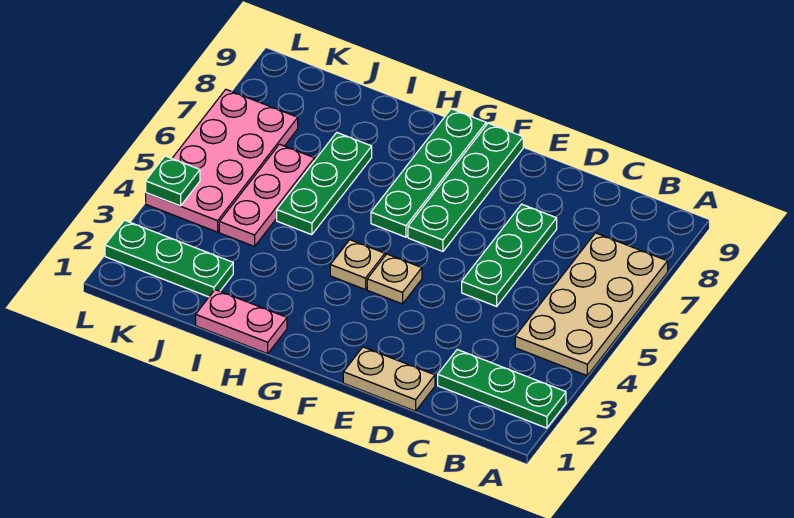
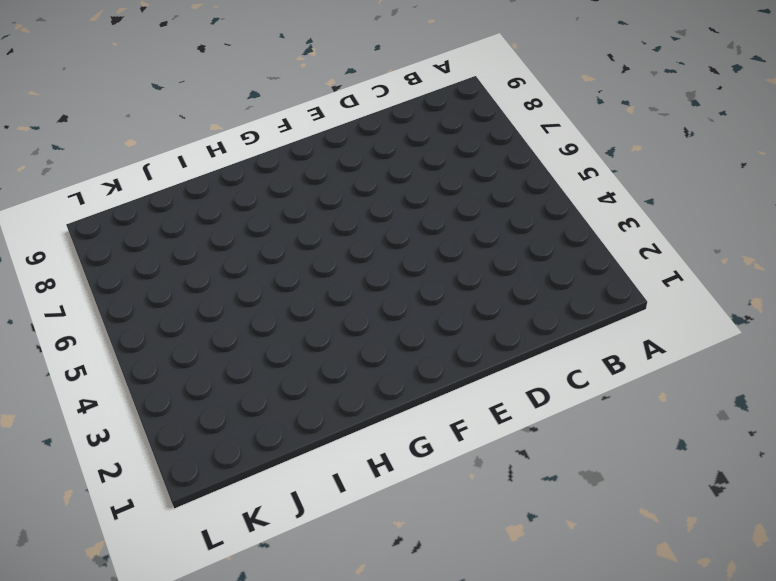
none -> green 1x3 plate [438,350,566,428]
none -> tan 2x4 plate [515,233,668,376]
none -> tan 1x2 plate [343,347,435,411]

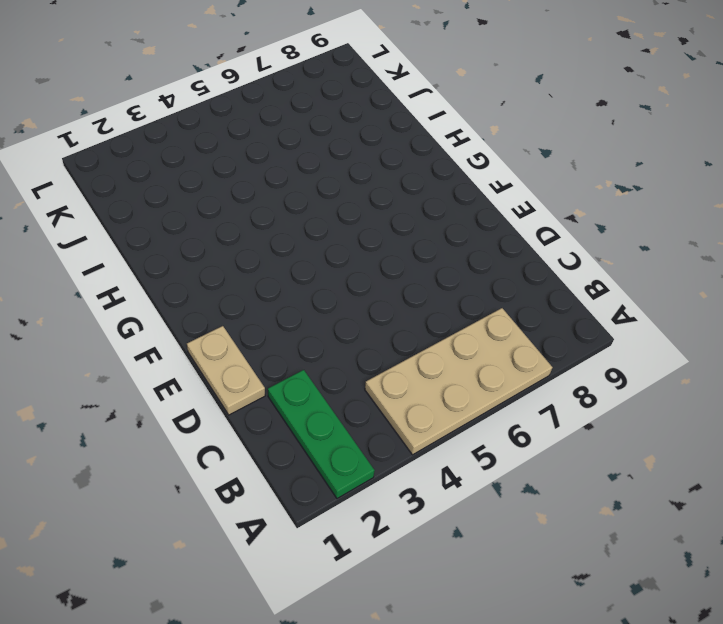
none -> green 1x3 plate [462,204,557,306]
none -> tan 1x1 plate [367,254,422,304]
none -> green 1x4 plate [408,123,523,251]

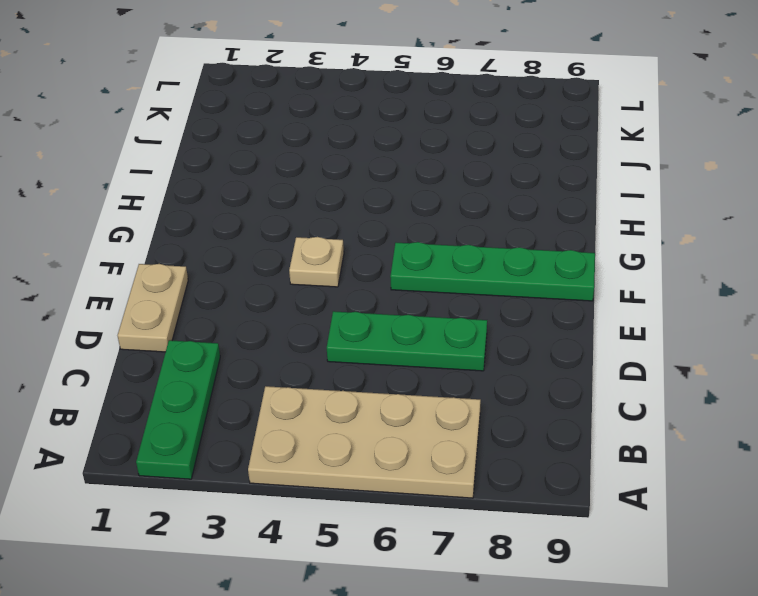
none -> tan 1x1 plate [330,240,385,290]
none -> green 1x4 plate [371,109,486,237]
none -> pink 1x2 plate [196,290,287,354]

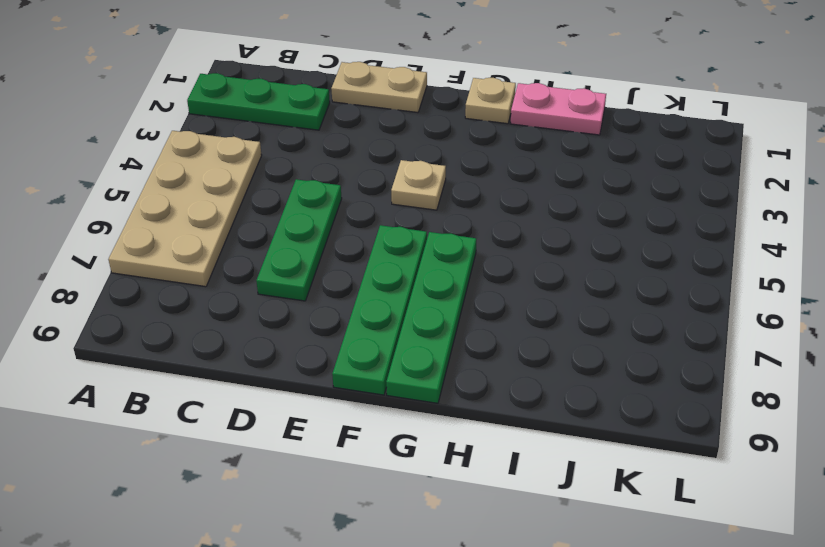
tan 1x1 plate [465,78,516,124] -> tan 1x1 plate moved to [330,240,385,290]
none -> green 1x3 plate [277,133,372,235]
none -> green 1x3 plate [105,220,233,297]
none -> pink 1x3 plate [219,144,315,246]

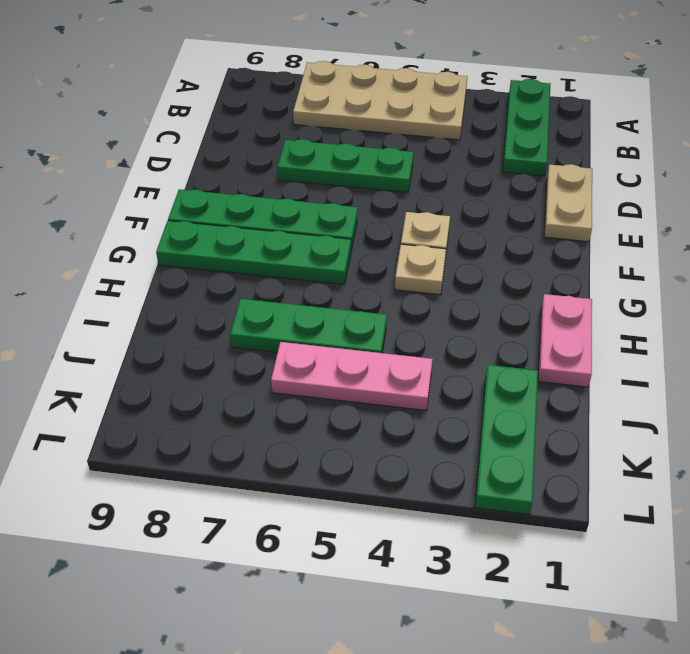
none -> pink 2x4 plate [146,90,298,232]
none -> green 1x1 plate [146,156,200,206]

